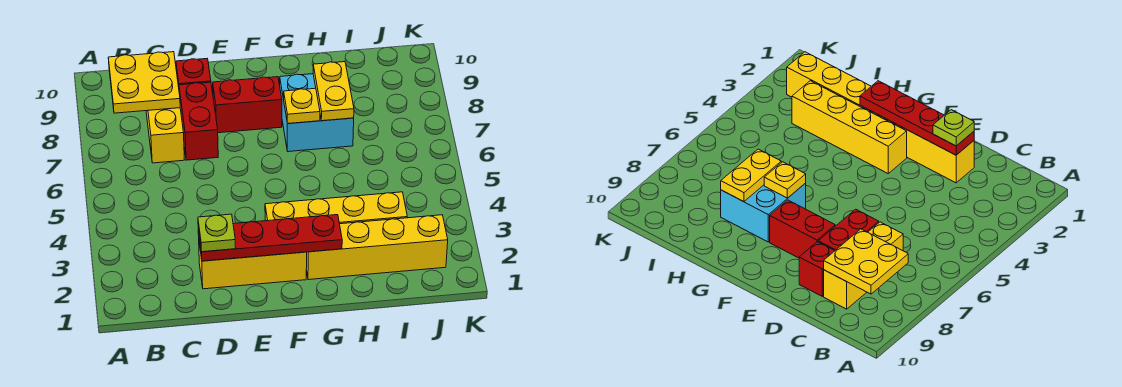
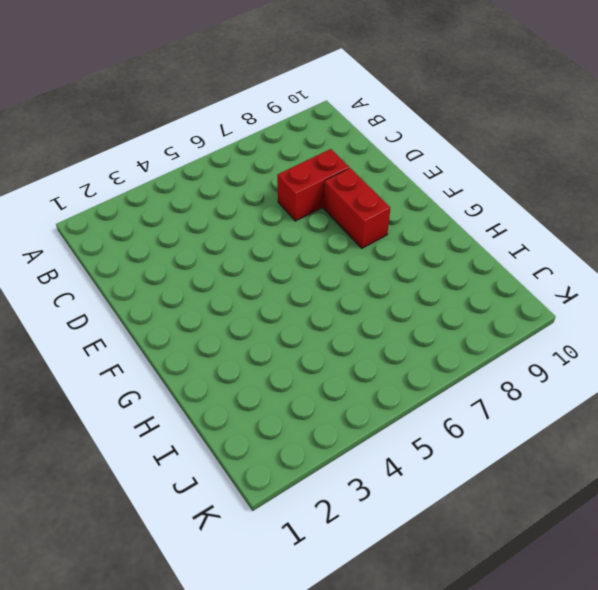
none -> yellow 1x3 brick [146,108,184,163]
none -> yellow 1x3 brick [199,243,307,289]
none -> red 1x1 brick [176,59,211,87]

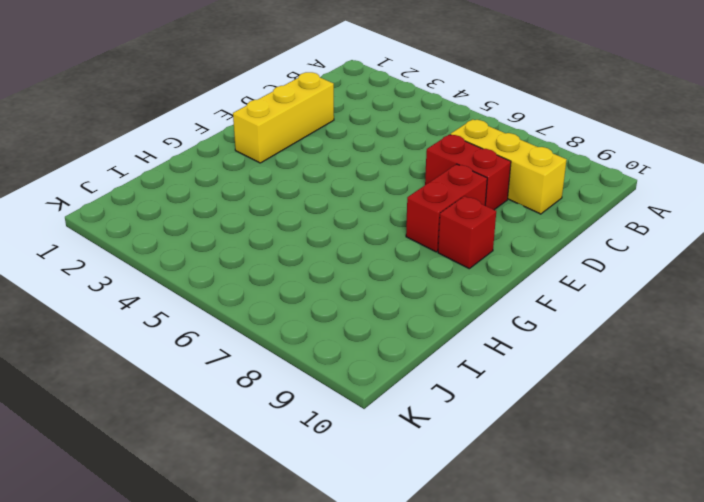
red 1x1 brick [438,196,496,269] -> red 1x1 brick moved to [176,59,211,87]
none -> yellow 1x4 brick [265,192,407,224]
none -> yellow 1x4 brick [306,215,448,280]
none -> cyan 2x2 brick [280,74,354,152]

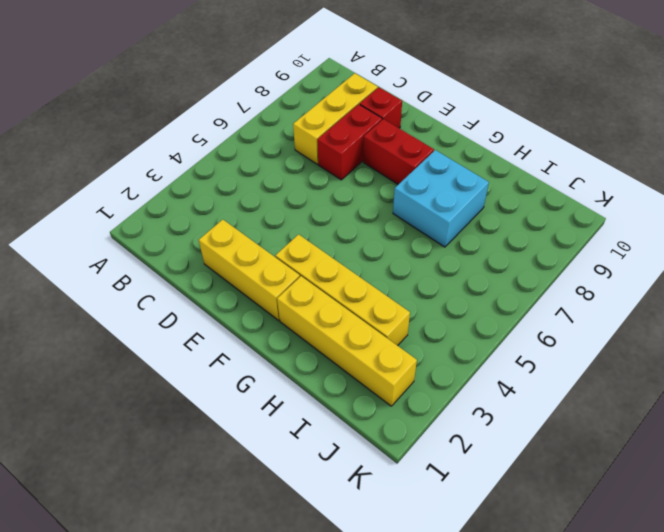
none -> yellow 2x2 plate [108,52,180,113]
none -> red 1x4 plate [198,215,342,261]
none -> yellow 1x1 plate [284,88,320,124]

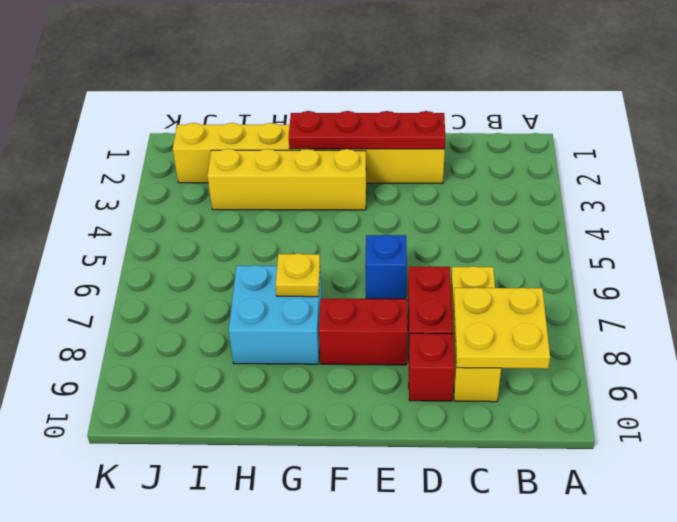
blue 1x1 brick [365,235,407,299] -> none
none -> yellow 1x2 plate [313,62,354,121]
none -> lime 1x1 plate [198,214,236,252]

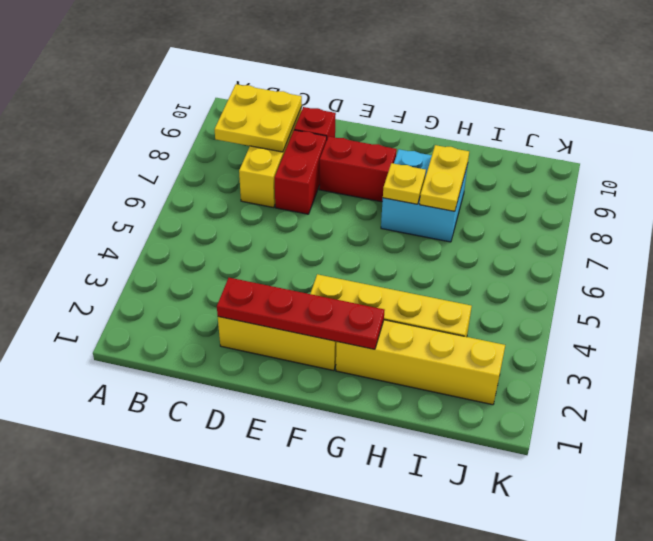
none -> lime 1x1 plate [198,214,236,252]

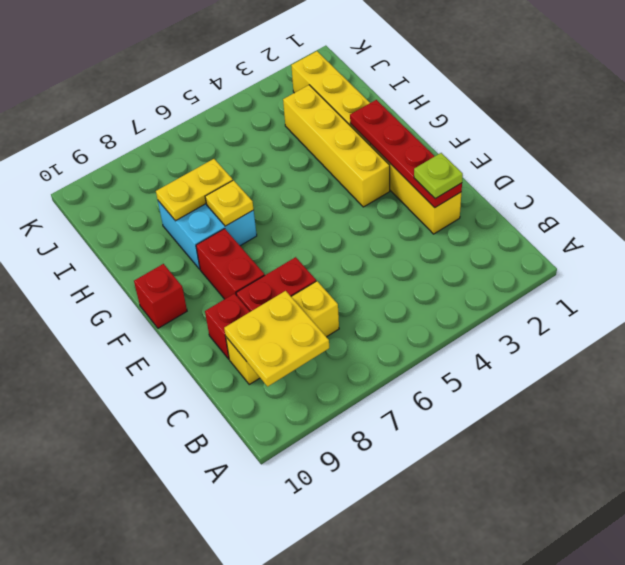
red 1x1 brick [134,264,187,328] -> none

